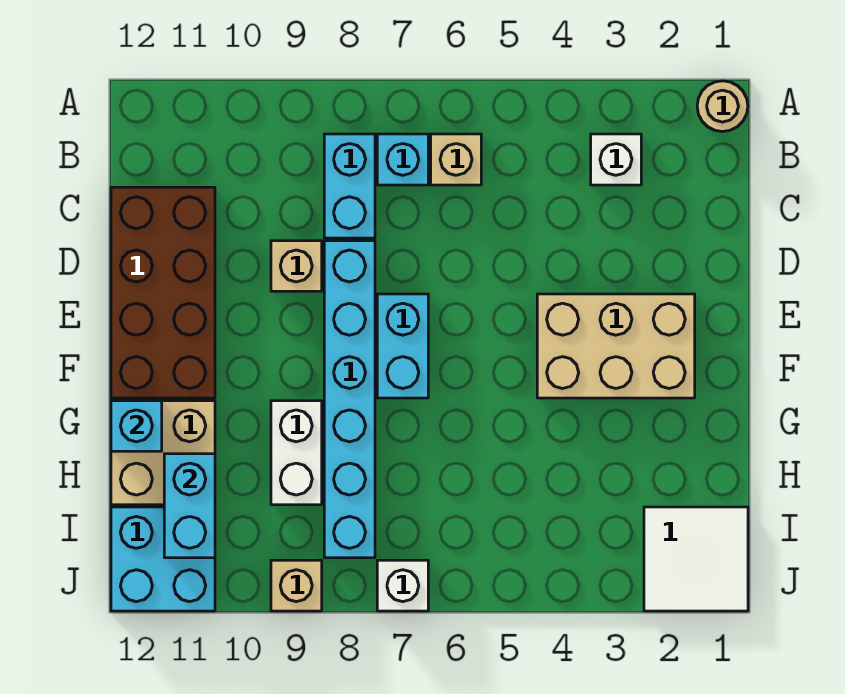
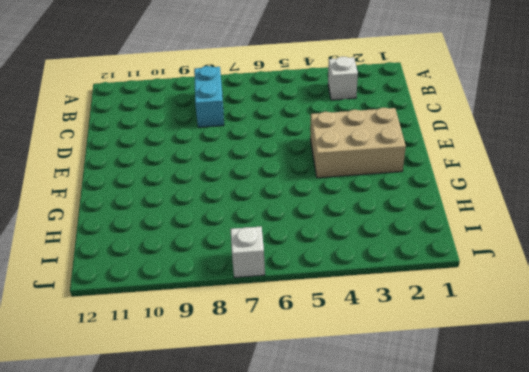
none -> tan 1x1 round brick [697,81,748,132]
none -> tan 1x1 brick [431,134,481,185]
none -> cyan 1x1 brick [377,134,428,185]

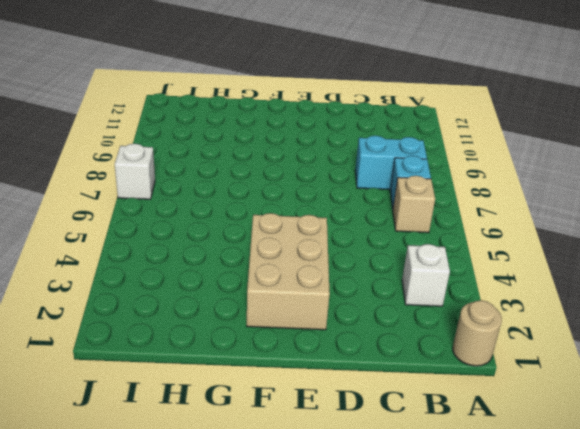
none -> brown 2x4 brick [111,187,215,398]
none -> cyan 1x6 brick [324,241,375,558]
none -> tan 1x1 brick [271,241,322,291]

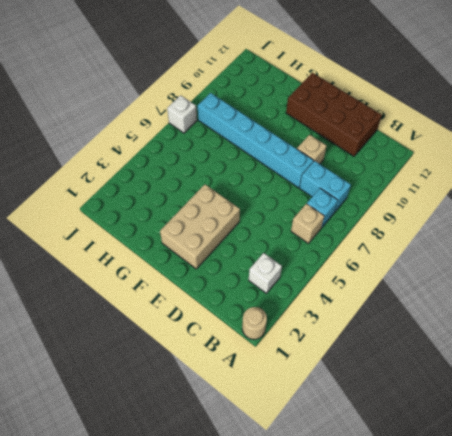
none -> cyan 1x2 brick [377,294,428,398]
none -> white 1x2 brick [271,401,322,505]
none -> tan 2x2 brick [111,401,215,505]

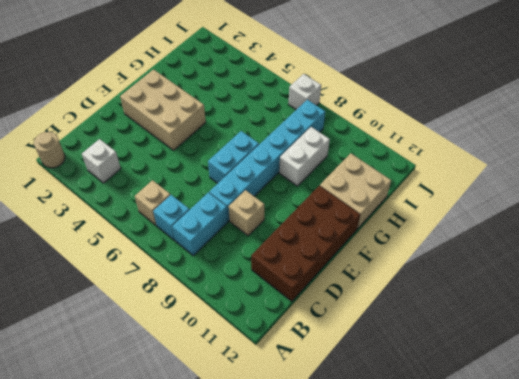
none -> white 2x2 tile [644,507,748,611]
none -> cyan 2x2 brick [111,507,215,611]
none -> tan 1x1 brick [271,560,322,611]

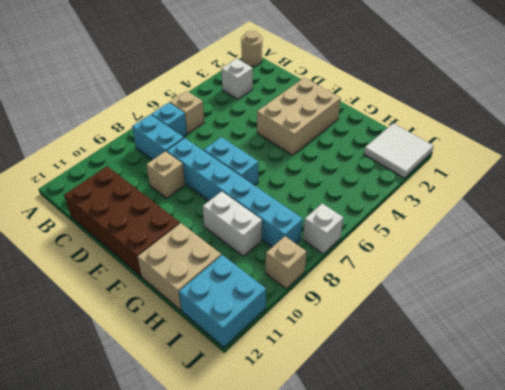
none -> cyan 1x1 brick [111,401,162,451]
none -> cyan 1x2 brick [164,454,215,558]

